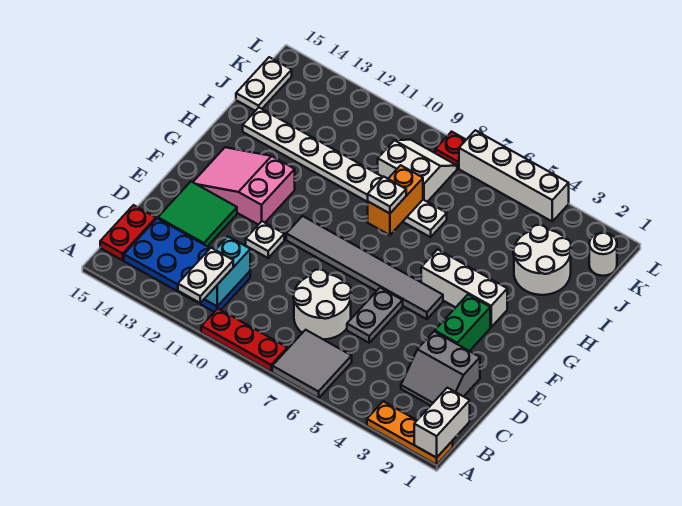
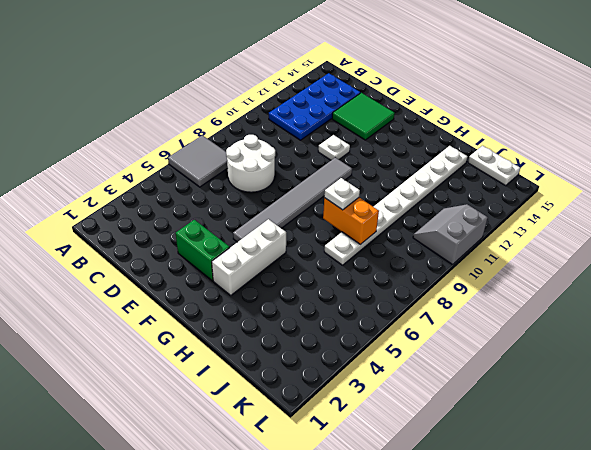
grey 2x2 slope [413,204,488,264] -> grey 2x2 slope moved to [401,331,480,405]
none -> orange 1x3 plate [367,401,453,465]
none -> red 1x3 plate [201,308,287,372]
none -> red 1x2 plate [100,205,156,260]

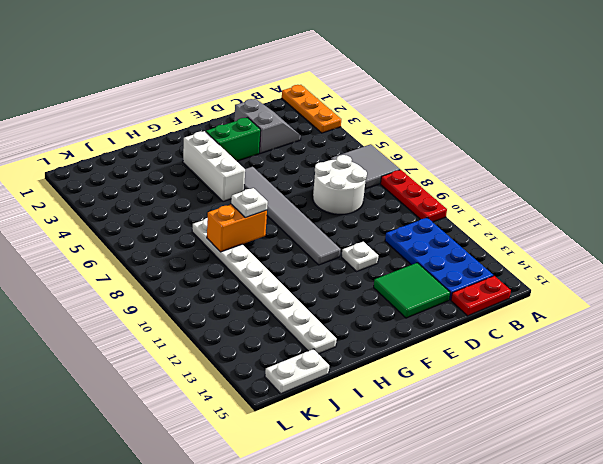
none -> grey 1x2 plate [347,288,403,343]
none -> pink 2x3 slope [193,147,295,225]
none -> white 2x2 round brick [513,225,571,295]

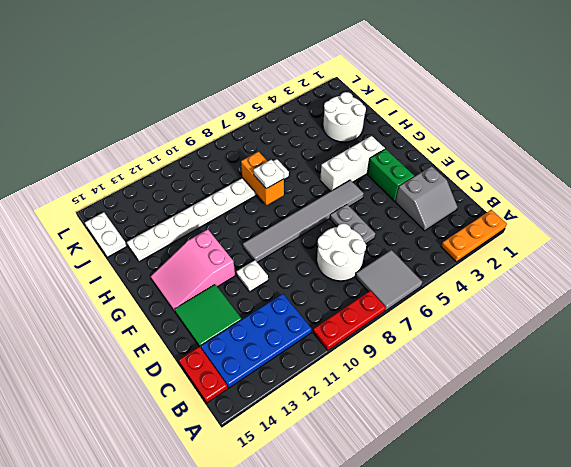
none -> white 2x2 slope [378,140,457,202]
none -> white 1x1 round brick [589,233,617,276]
none -> white 1x4 brick [459,130,569,221]

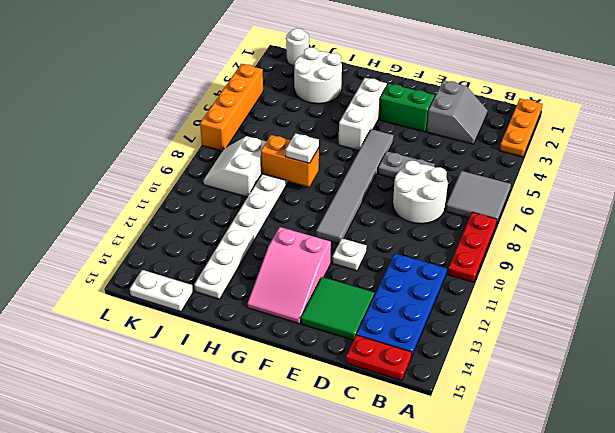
orange 1x4 brick [200,64,263,151] -> white 1x4 brick [459,130,569,221]
none -> red 1x1 plate [435,132,466,168]
none -> white 1x2 brick [414,388,470,458]
none -> cyan 1x2 brick [205,237,250,306]

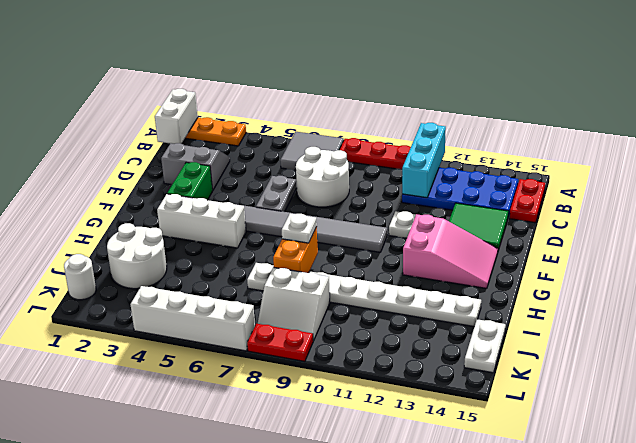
cyan 1x3 brick [402,123,446,198] -> cyan 1x2 brick [205,237,250,306]
red 1x2 plate [247,324,313,361] -> red 1x1 plate [435,132,466,168]
none -> white 1x2 plate [178,248,233,303]

